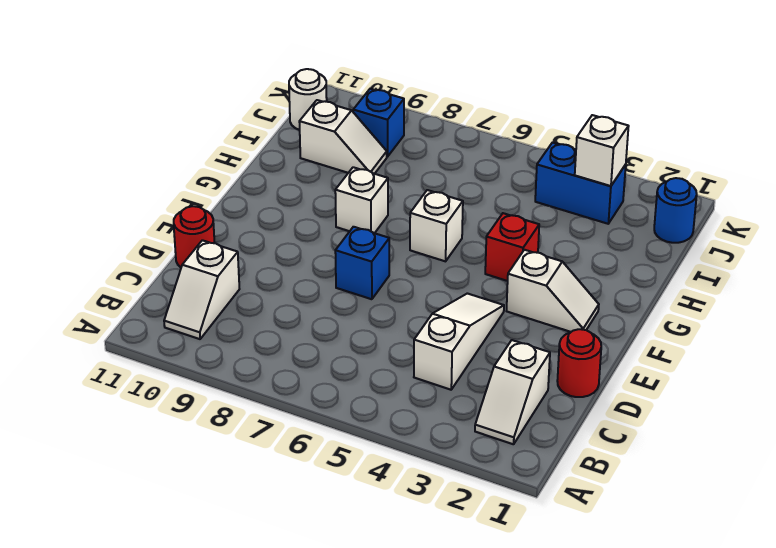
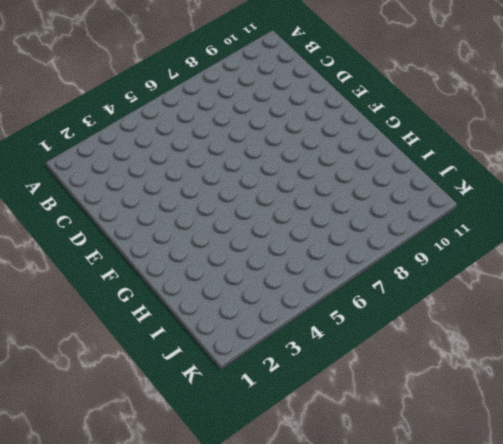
none -> white 1x2 slope [475,340,550,444]
none -> white 1x2 slope [164,240,239,339]
none -> white 1x3 slope [414,293,504,390]

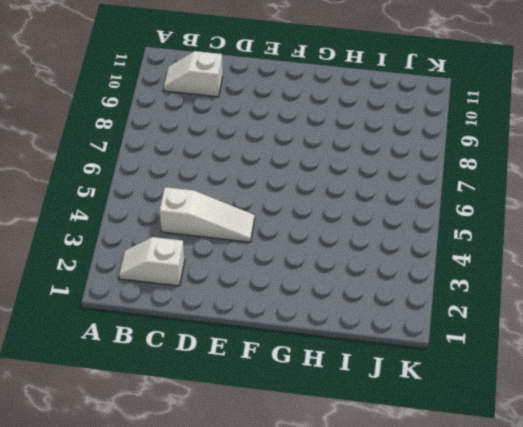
none -> red 1x1 round brick [557,329,601,397]
none -> red 1x1 round brick [174,206,215,267]
none -> blue 1x1 brick [335,227,389,299]

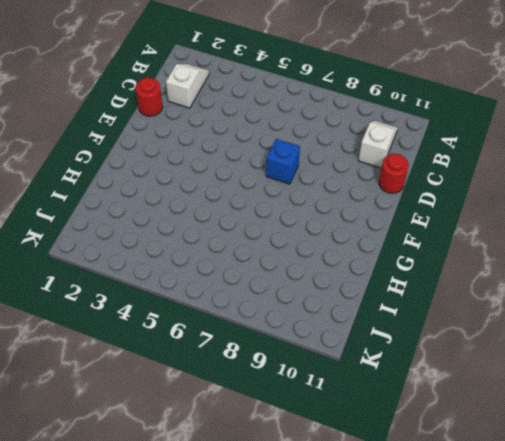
none -> white 1x3 slope [414,293,504,390]
none -> white 1x2 slope [507,250,599,332]
none -> red 1x1 brick [485,213,539,281]

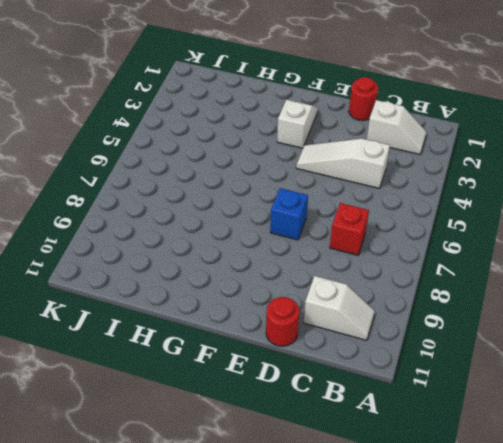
red 1x1 brick [330,203,369,255] -> red 1x1 brick moved to [485,213,539,281]
none -> white 1x1 brick [410,190,463,261]
none -> white 1x1 brick [335,167,388,233]
none -> white 1x2 slope [299,100,387,174]

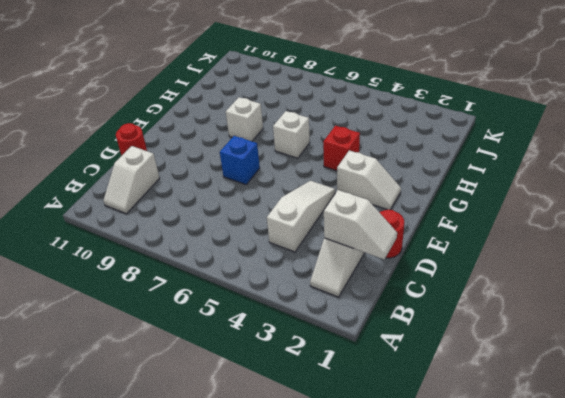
white 1x2 slope [324,190,397,259] -> white 1x2 slope moved to [299,100,387,174]
none -> blue 1x1 round brick [654,178,697,243]
none -> blue 1x2 brick [535,143,626,224]
none -> blue 1x1 brick [353,89,404,157]

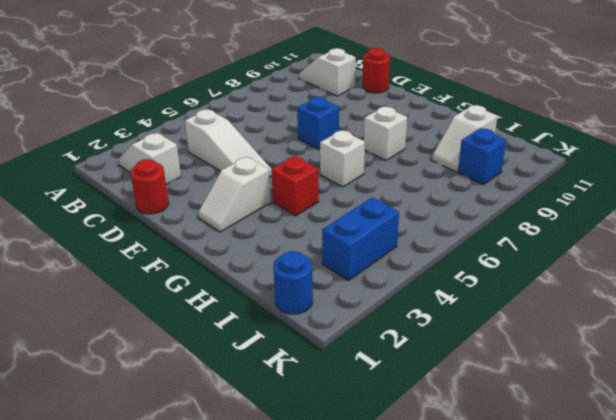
none -> white 1x1 round brick [289,69,327,130]
none -> white 1x1 brick [575,115,629,186]

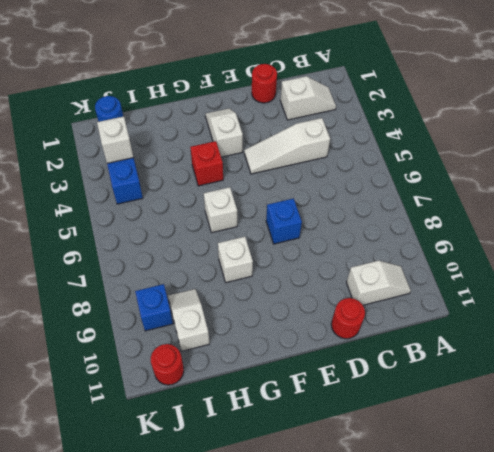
red 1x1 round brick [151,344,184,385] -> white 1x1 round brick [289,69,327,130]

